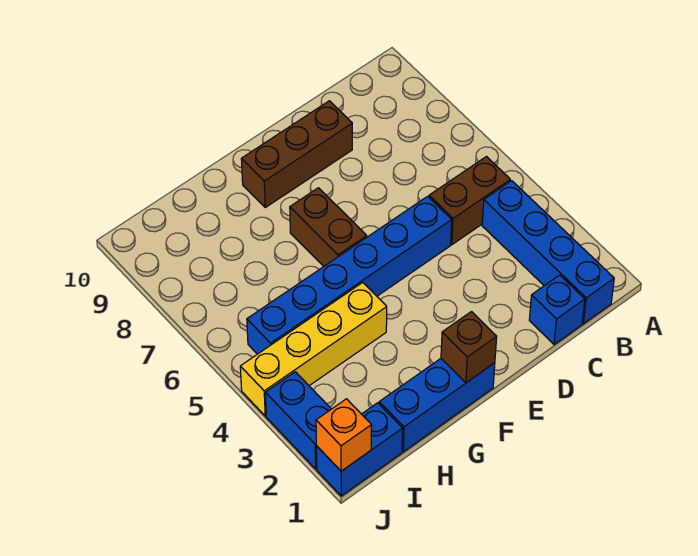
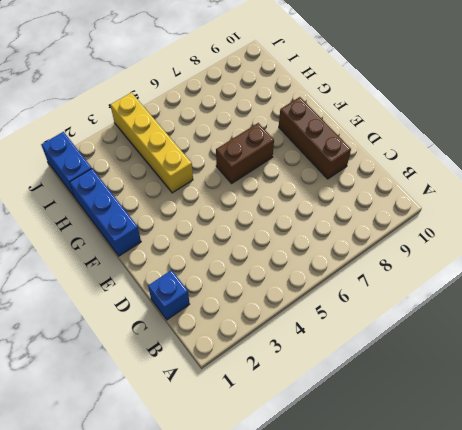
none -> blue 1x4 brick [482,181,614,324]
none -> brown 1x2 brick [429,157,510,245]
none -> blue 1x6 brick [247,196,452,354]

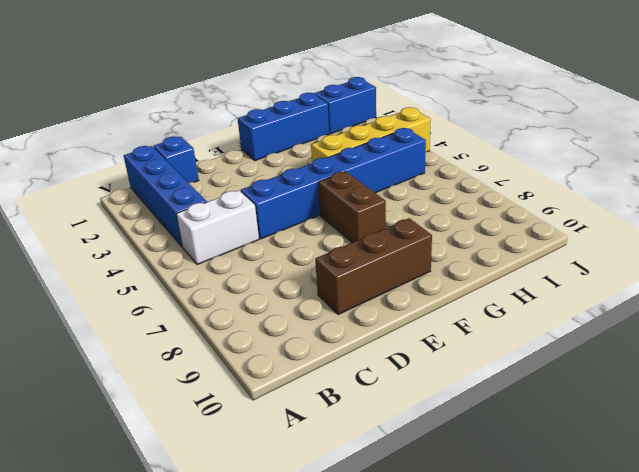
white 1x2 brick [176,190,259,265] -> brown 1x2 brick [429,157,510,245]
none -> blue 1x2 brick [265,372,331,469]
none -> brown 1x1 brick [441,312,497,383]
none -> orange 1x1 brick [316,399,372,471]

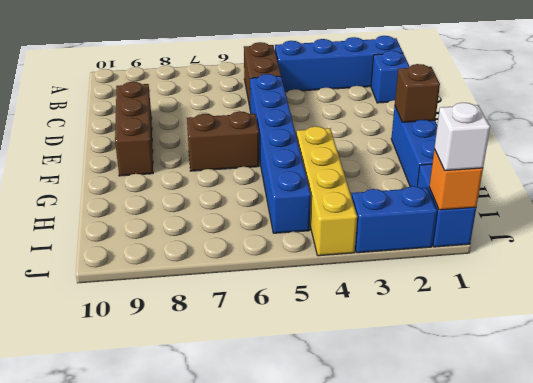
white 1x1 brick [434,102,490,171] -> none

